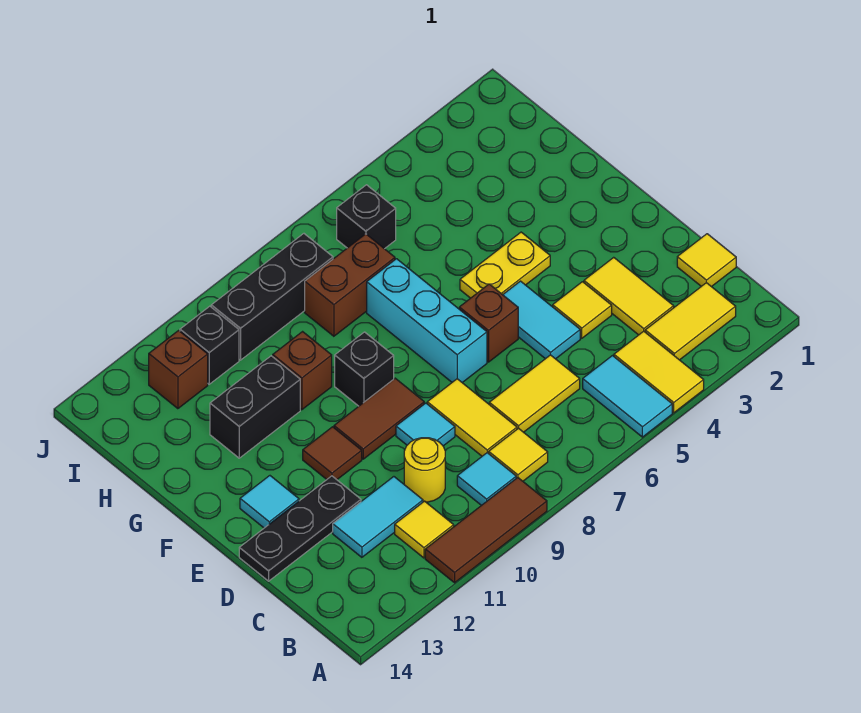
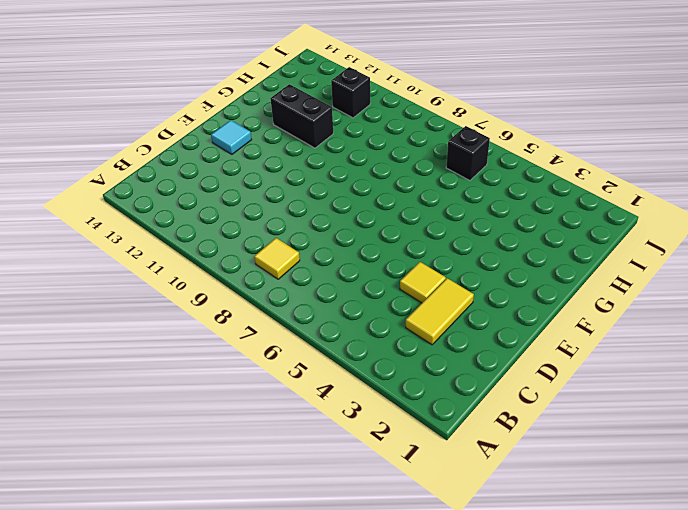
none -> yellow 1x2 tile [614,331,704,413]
none -> cyan 1x2 tile [583,356,672,437]
none -> brown 1x3 tile [425,478,547,583]
none -> yellow 1x2 tile [645,283,736,360]

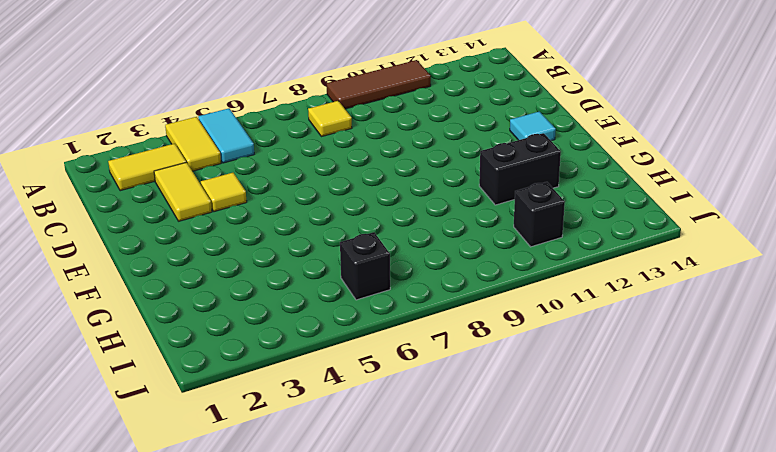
none -> cyan 1x1 tile [457,453,516,505]
none -> yellow 1x1 tile [395,501,454,558]
none -> yellow 1x1 tile [677,234,736,287]
none -> yellow 1x2 tile [489,355,580,432]

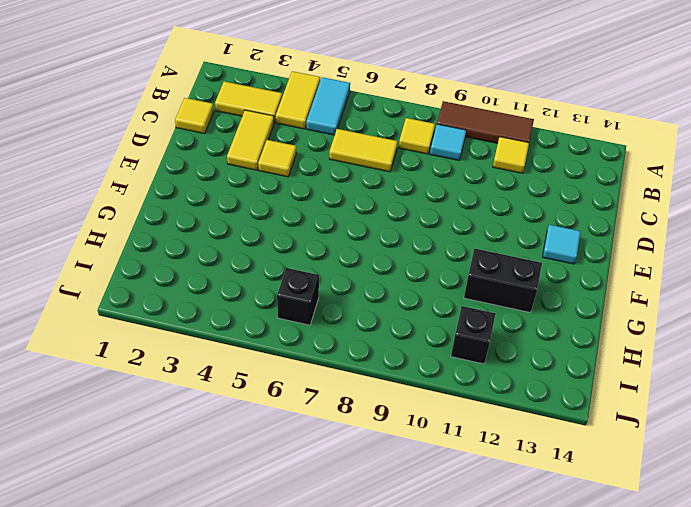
none -> yellow 1x2 tile [427,379,517,456]
none -> yellow 1x1 round brick [404,438,445,502]
none -> cyan 1x2 tile [333,477,423,557]
none -> cyan 1x2 tile [503,281,580,359]

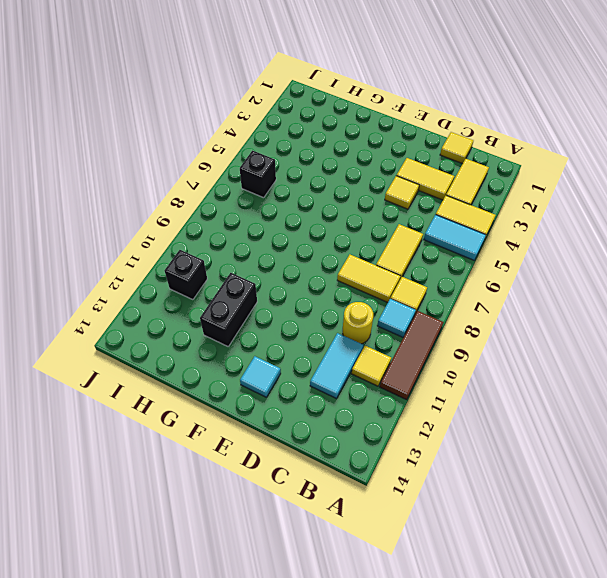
none -> cyan 1x2 tile [503,281,580,359]
none -> cyan 1x1 tile [396,403,455,446]
none -> black 1x3 plate [239,476,361,581]
none -> brown 1x1 brick [459,284,518,362]

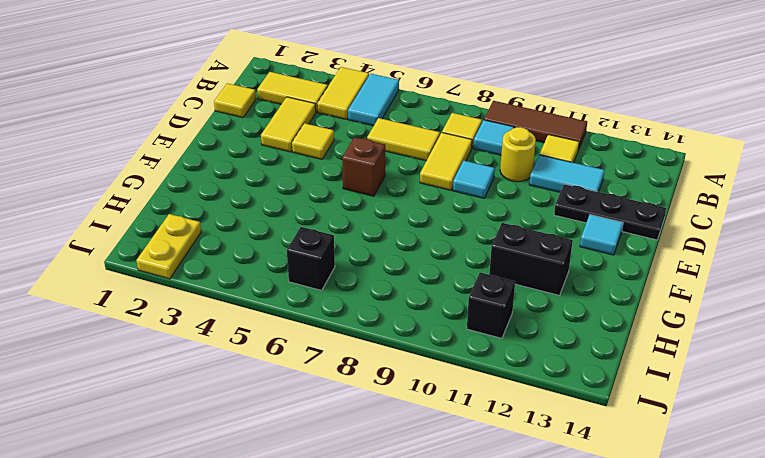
yellow 1x2 plate [136,214,201,279] -> yellow 1x2 plate turned to [460,232,550,298]
none -> cyan 1x2 tile [503,281,580,359]
none -> cyan 1x3 brick [367,259,487,383]
none -> brown 1x2 tile [334,378,424,459]
none -> brown 1x1 tile [303,427,362,480]

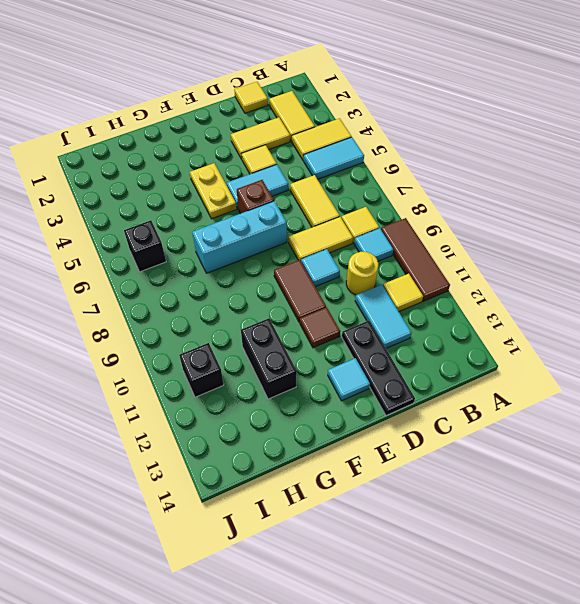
none -> black 1x1 brick [335,332,394,406]
none -> brown 1x1 brick [273,332,332,410]
none -> brown 1x2 brick [305,234,395,336]
none -> black 1x3 brick [211,234,333,360]

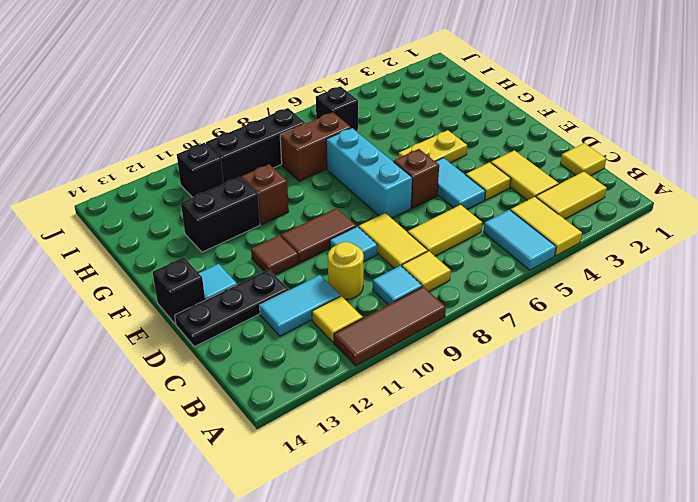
black 1x1 brick [153,257,205,324] -> black 1x1 brick moved to [335,332,394,406]
none -> brown 1x1 brick [149,331,208,409]

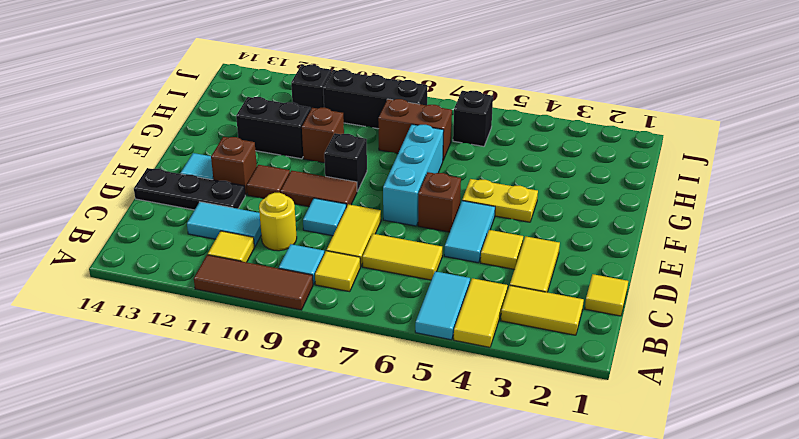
brown 1x1 brick [211,137,257,195] -> brown 1x1 brick moved to [149,331,208,409]

